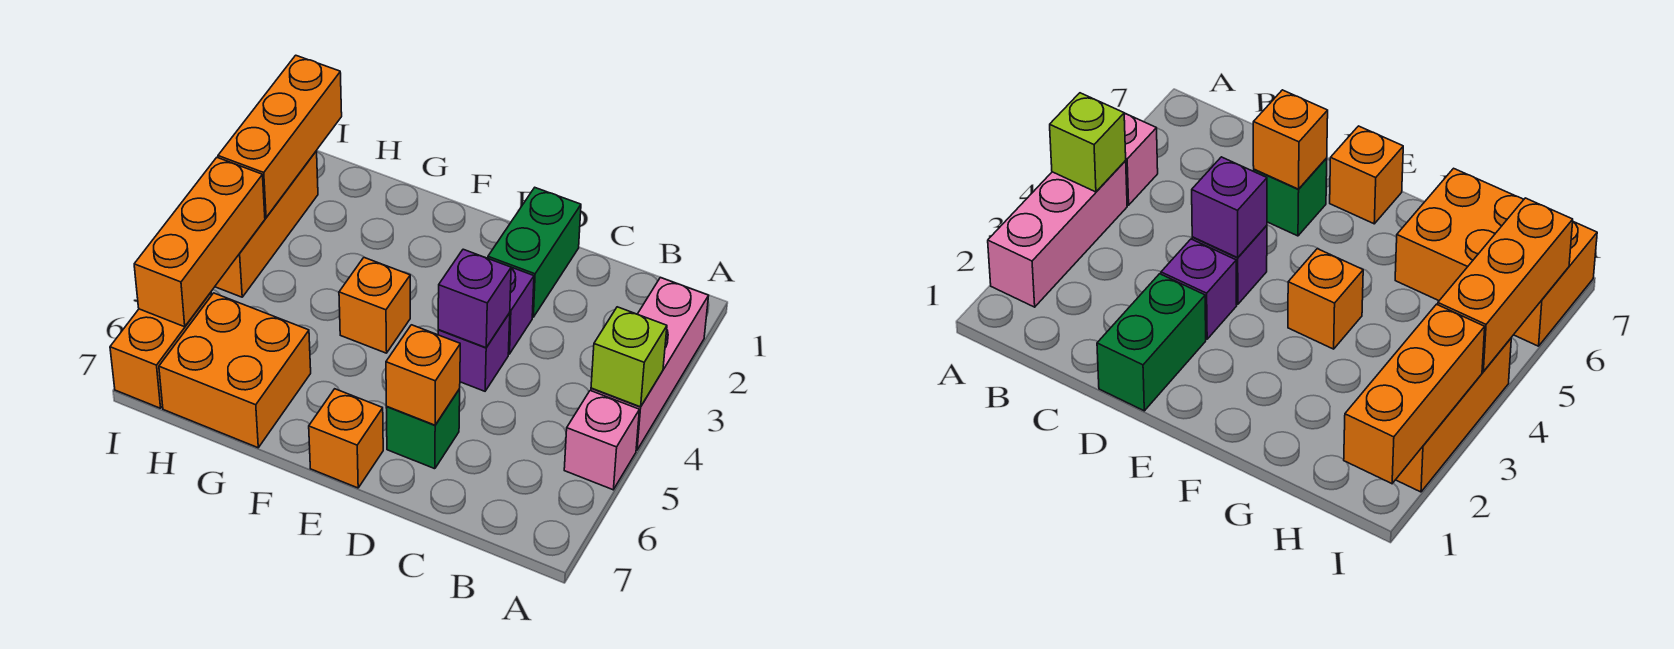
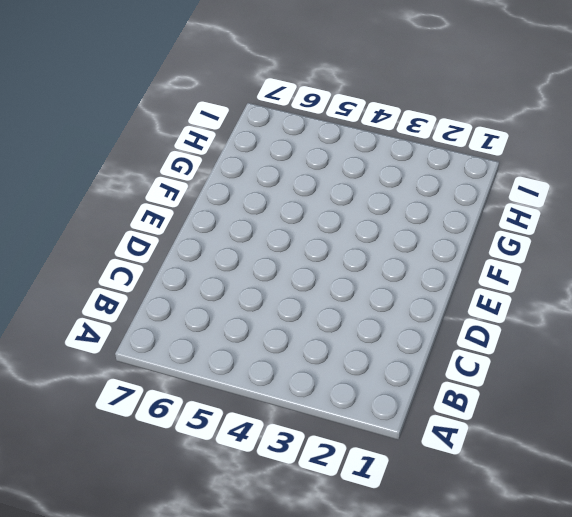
none -> pink 1x3 brick [591,277,708,450]
none -> pink 1x1 brick [564,391,639,490]
none -> green 1x2 brick [488,188,581,317]

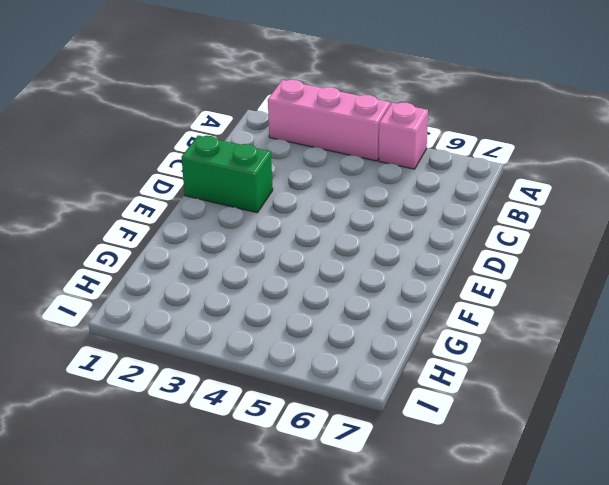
none -> purple 1x1 brick [508,267,534,354]
none -> purple 1x1 brick [438,313,510,391]
none -> green 1x1 brick [386,389,460,469]

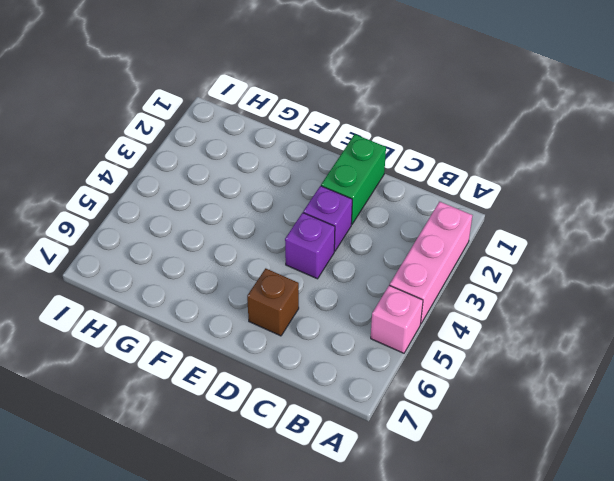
brown 1x1 brick [247,268,299,336] -> green 1x1 brick [386,389,460,469]
none -> orange 1x1 brick [309,389,383,488]
none -> orange 1x1 brick [339,258,410,353]
none -> orange 2x2 brick [159,293,311,448]

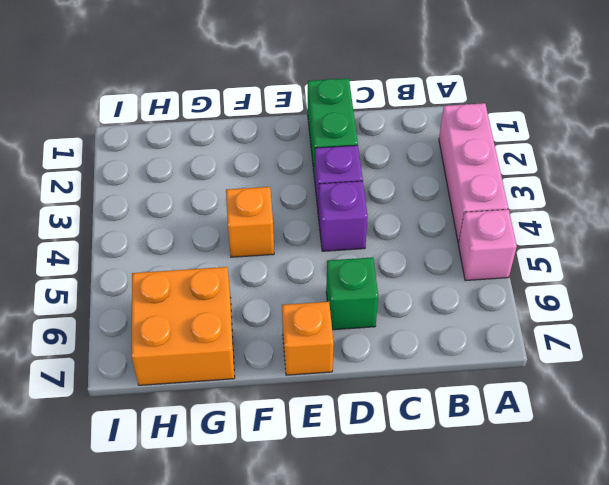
none -> orange 1x3 brick [215,151,318,297]
none -> orange 1x2 brick [110,293,211,408]
none -> lime 1x1 brick [591,307,667,407]

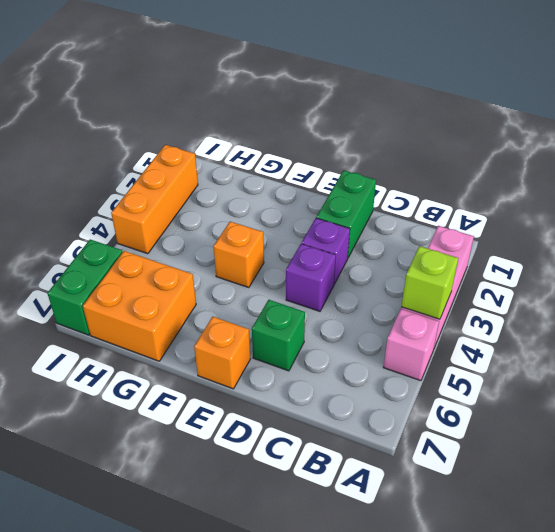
green 1x2 brick [47,239,123,335] -> orange 1x2 brick [110,293,211,408]
none -> purple 1x1 brick [438,249,511,348]
none -> orange 1x1 brick [386,325,460,425]
none -> orange 1x3 brick [218,55,342,218]

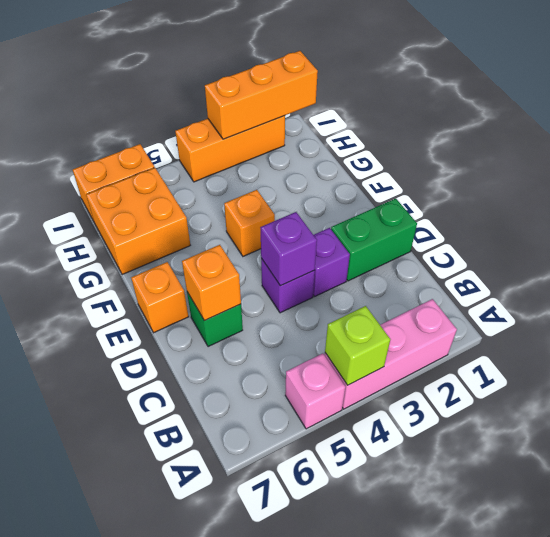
none -> orange 1x3 brick [134,158,265,327]

